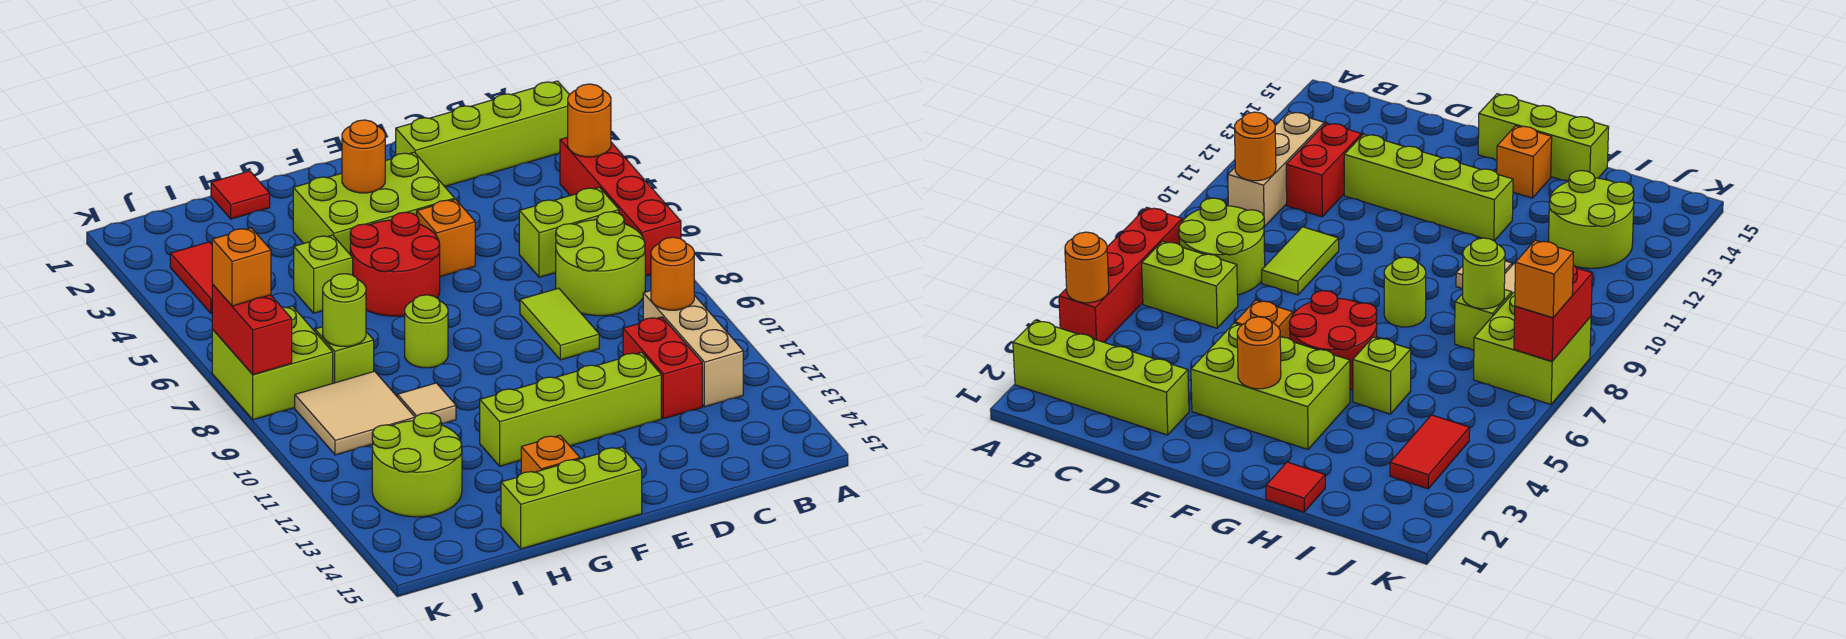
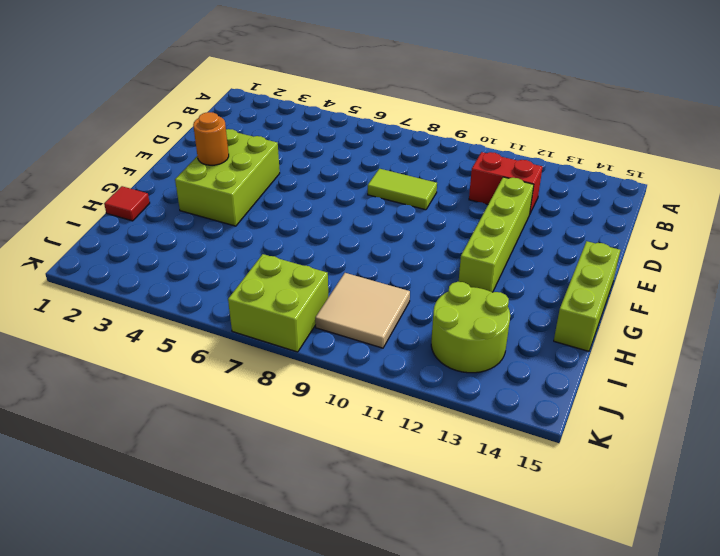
none -> lime 1x4 brick [396,81,569,187]
none -> red 1x4 brick [560,137,681,276]
none -> lime 1x2 brick [519,187,619,277]

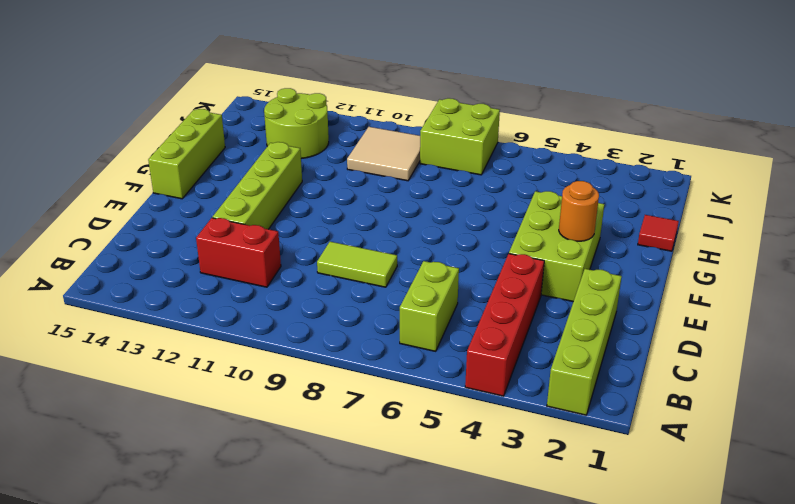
red 1x4 brick [465,254,544,396] -> red 1x4 brick turned to [560,137,681,276]
none -> lime 2x2 round brick [556,212,645,316]
none -> tan 1x3 brick [643,291,743,407]
none -> orange 1x1 brick [417,199,475,277]

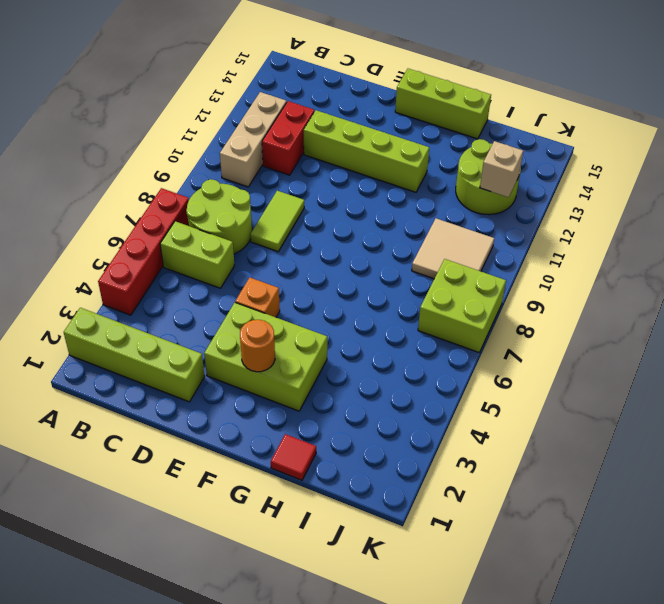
tan 1x1 brick [480,141,523,197] -> none
none -> red 2x2 round brick [350,212,440,316]
none -> lime 1x1 round brick [405,295,448,368]
none -> orange 1x1 brick [521,435,580,474]

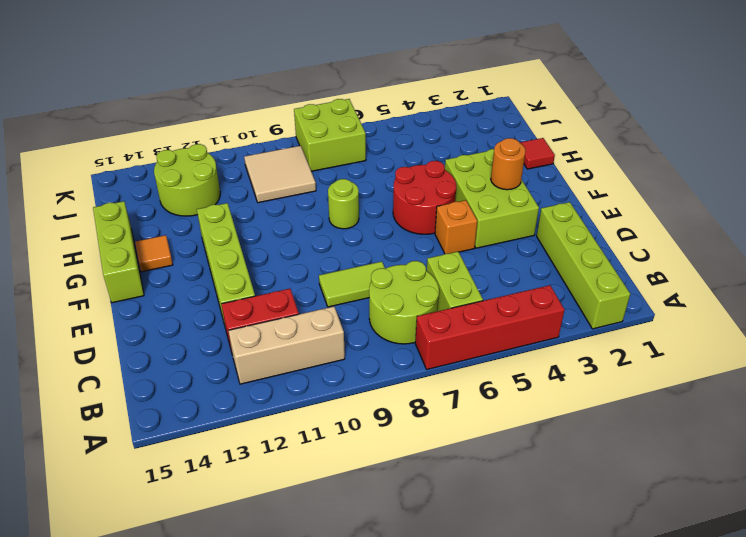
orange 1x1 tile [135,235,173,272] -> orange 1x1 brick [521,435,580,474]
none -> lime 1x1 brick [294,235,353,313]
none -> tan 1x1 tile [397,383,456,423]
none -> lime 1x1 brick [315,327,374,383]

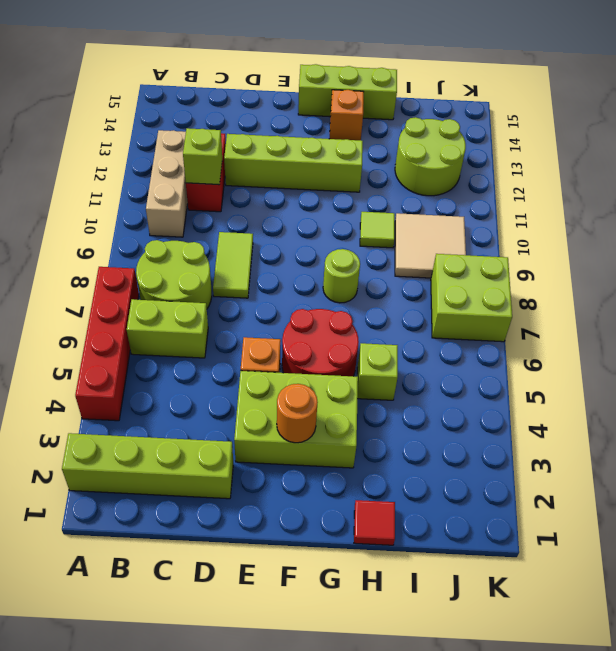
lime 1x1 brick [183,128,222,185] -> lime 1x1 brick moved to [315,327,374,383]
lime 1x1 tile [360,212,395,248] -> tan 1x1 tile [397,383,456,423]
none -> red 1x2 tile [170,242,212,314]
none -> orange 1x1 round brick [568,84,611,157]
none -> orange 1x1 round brick [651,237,694,310]

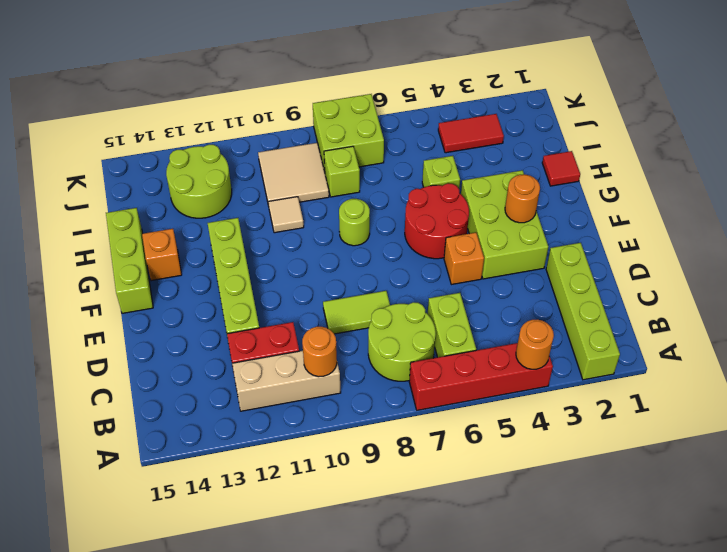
none -> lime 1x1 round brick [323,274,366,346]
none -> red 1x2 brick [212,284,292,375]
none -> orange 1x1 brick [212,228,271,306]

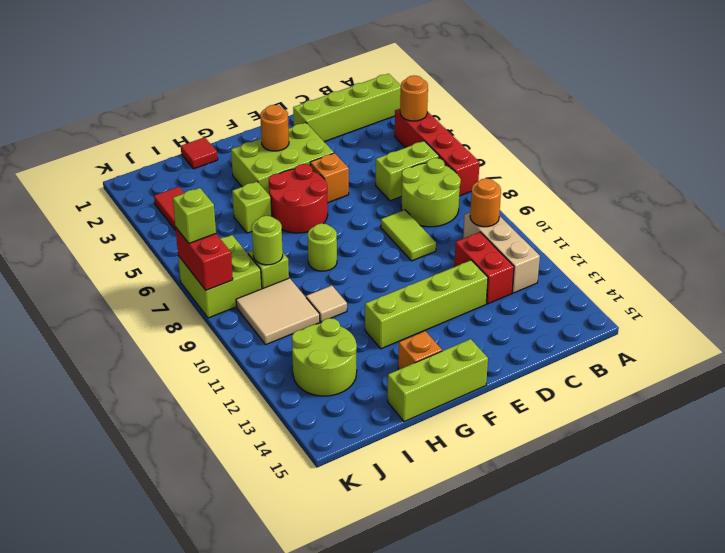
lime 1x1 brick [173,188,216,243] -> orange 1x1 brick [212,228,271,306]

